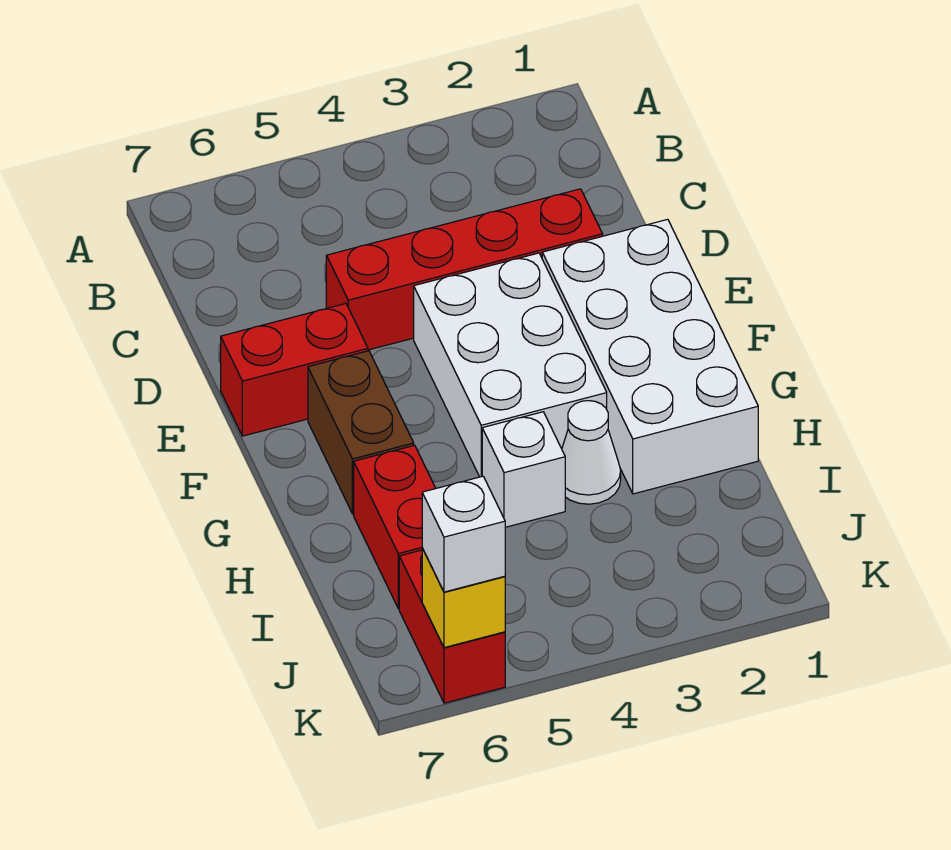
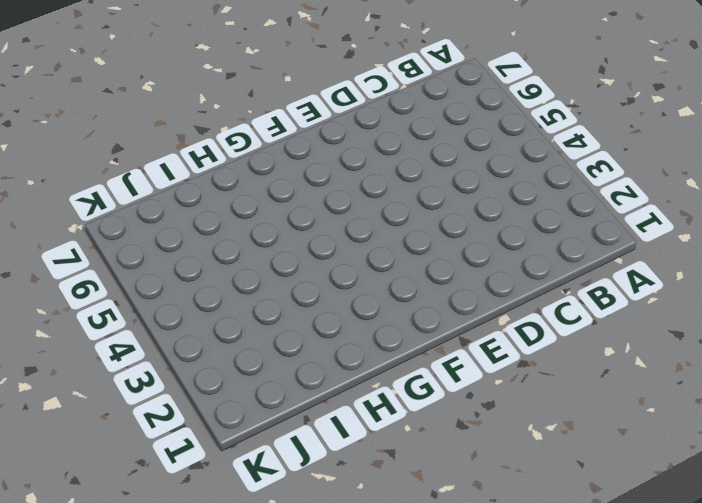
none -> red 1x4 brick [326,189,603,350]
none -> white 2x4 brick [542,219,758,494]

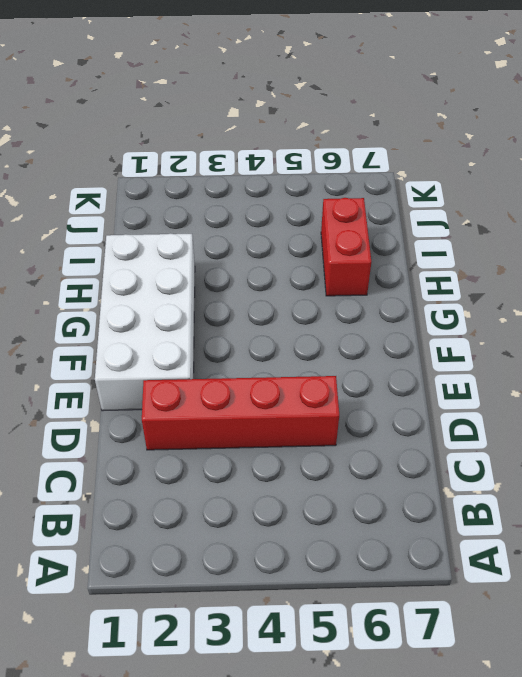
none -> white 2x3 brick [414,253,607,477]
none -> red 1x2 brick [221,304,368,436]

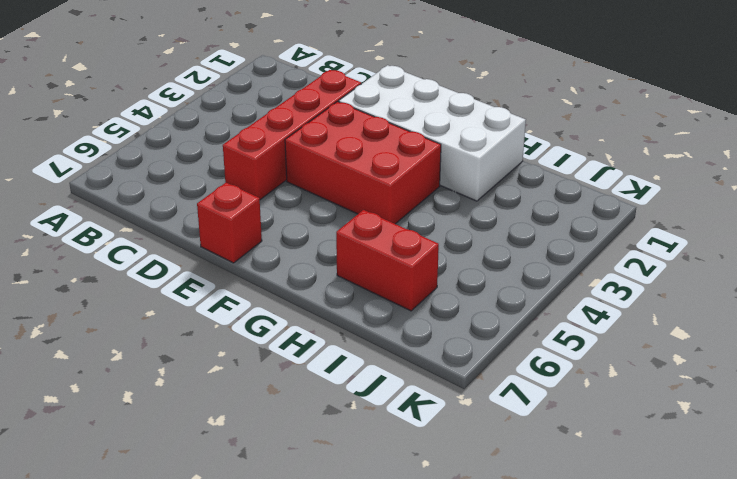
red 2x3 brick [285,102,441,224] -> white 2x3 brick [414,253,607,477]
red 1x1 brick [197,183,262,263] -> red 1x2 brick [221,304,368,436]
none -> brown 1x2 brick [308,351,414,514]
none -> white 1x1 cone [562,401,621,504]

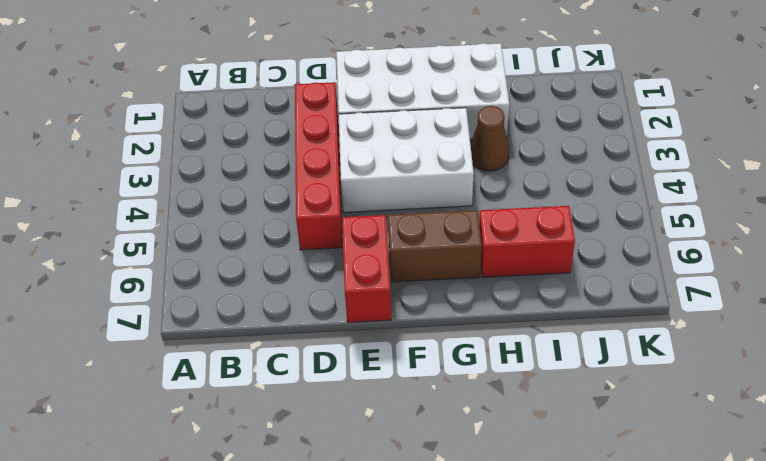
brown 1x1 cone [470,106,509,171] -> white 1x1 cone [562,401,621,504]
none -> white 1x1 brick [482,412,565,527]
none -> red 1x2 brick [399,550,505,703]

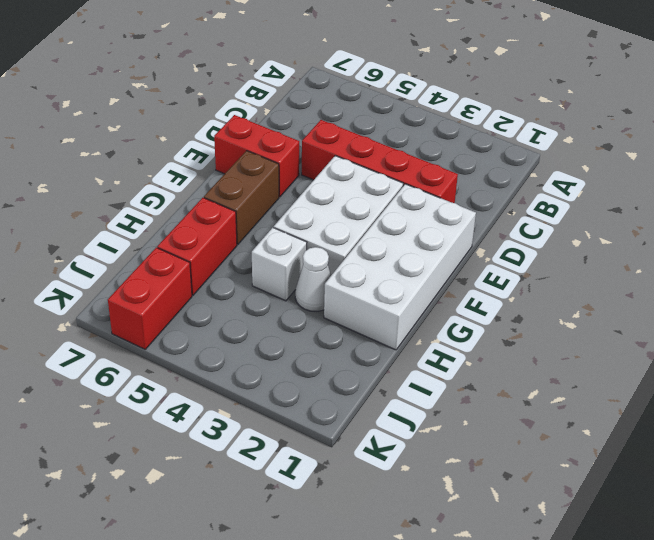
none -> yellow 1x1 brick [422,548,505,648]
none -> white 1x1 brick [422,476,505,592]

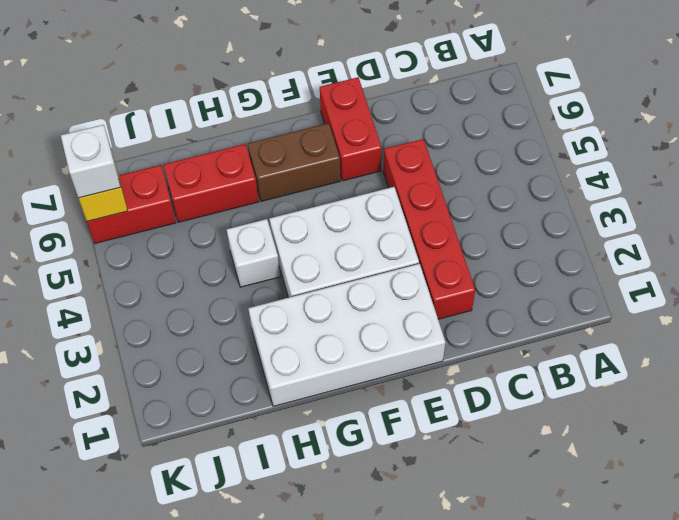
none -> white 1x1 cone [562,401,621,504]

